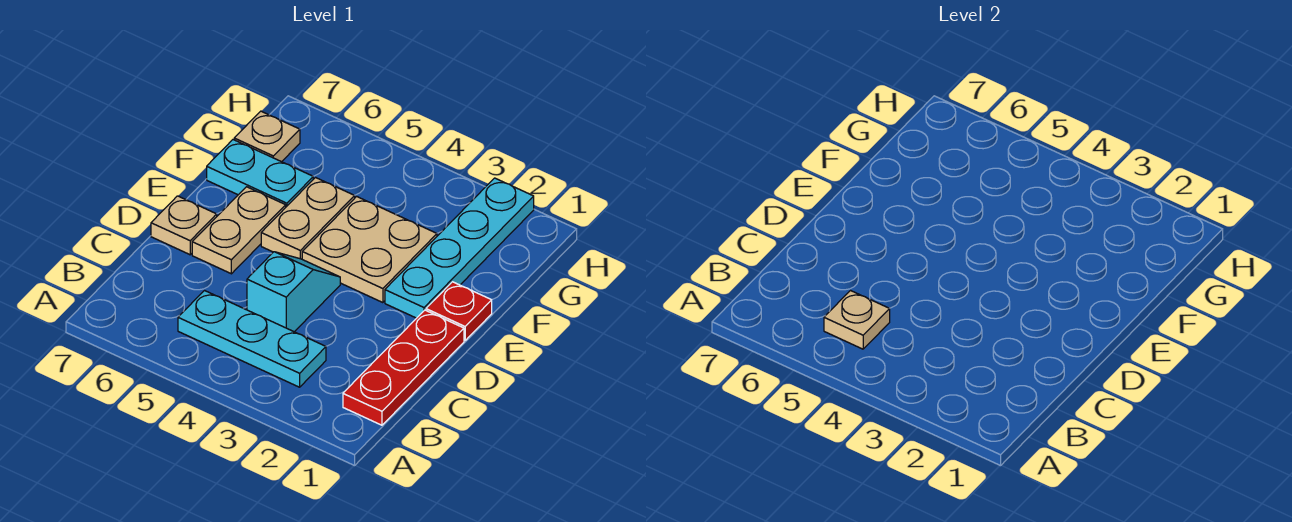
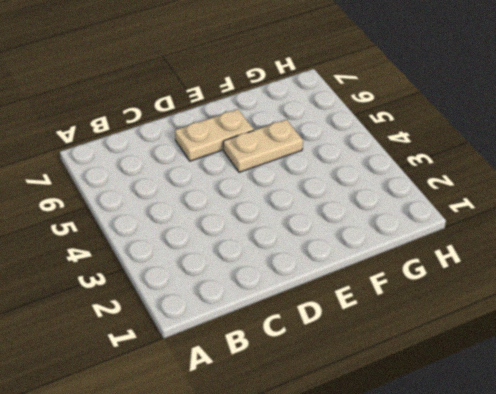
none -> red 1x3 plate [343,310,464,425]
none -> cyan 1x3 plate [178,291,326,387]
none -> cyan 1x2 slope [247,252,340,332]

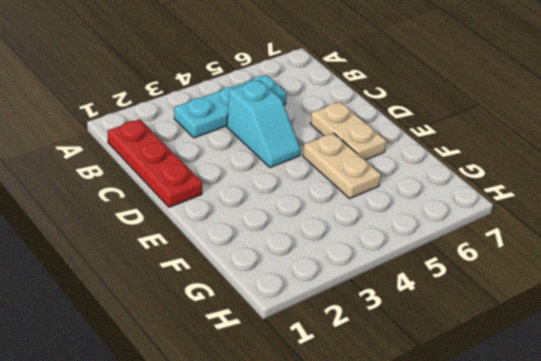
none -> tan 1x1 plate [151,196,217,255]
none -> red 1x1 plate [426,282,492,340]
none -> cyan 1x4 plate [385,178,534,318]

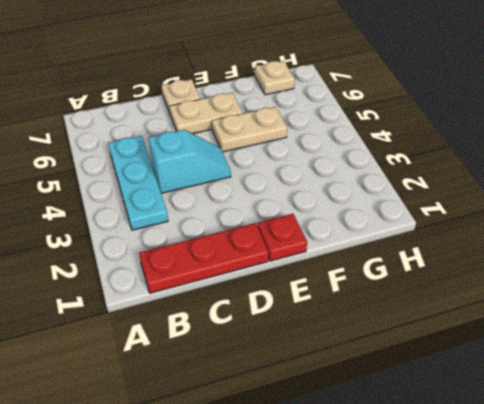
none -> cyan 1x4 plate [385,178,534,318]
none -> tan 2x2 plate [302,197,437,303]
none -> cyan 1x2 plate [207,140,313,207]

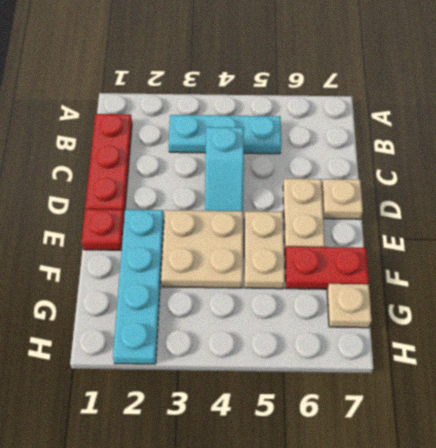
red 1x2 plate [285,247,369,289] -> cyan 1x2 plate [207,140,313,207]
none -> tan 1x1 plate [824,291,890,349]

